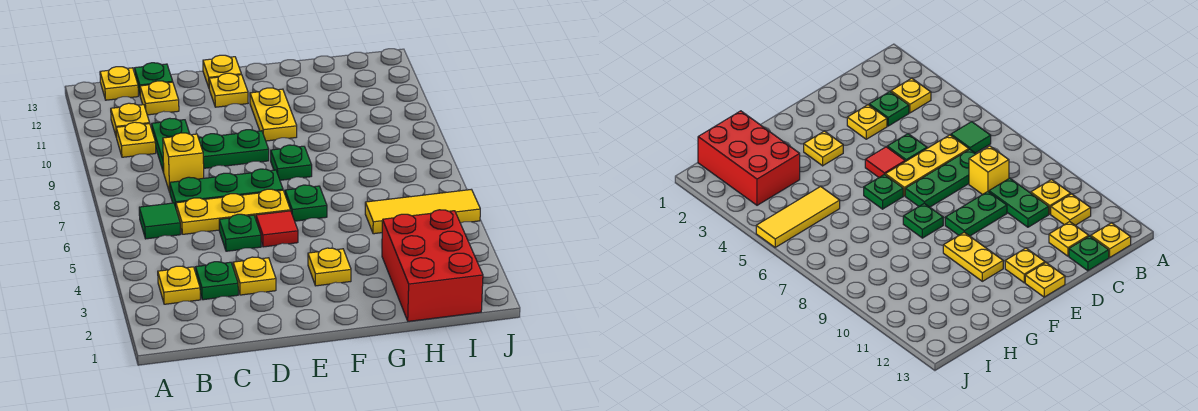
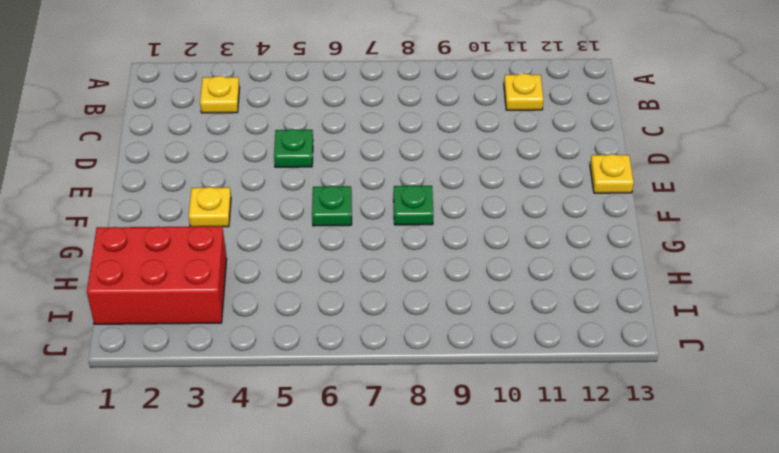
none -> green 1x1 tile [139,203,180,239]
none -> yellow 1x1 plate [116,122,156,157]
none -> yellow 1x1 plate [100,67,138,100]

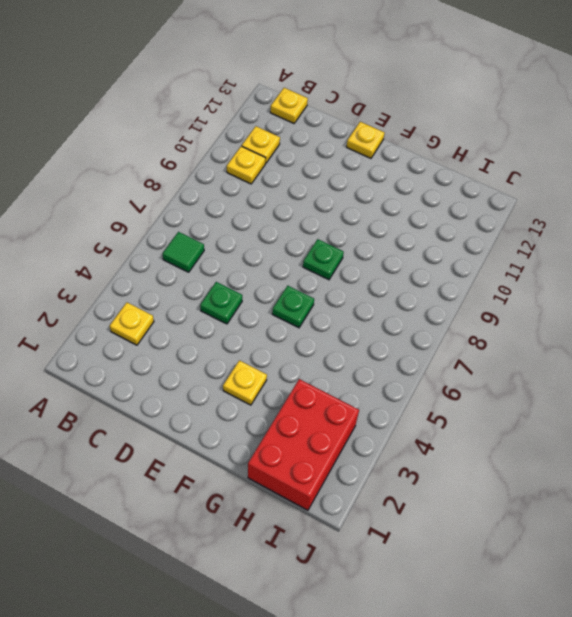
none -> green 1x1 plate [196,262,238,300]
none -> yellow 1x3 plate [176,189,290,234]
none -> green 1x3 plate [170,169,283,207]

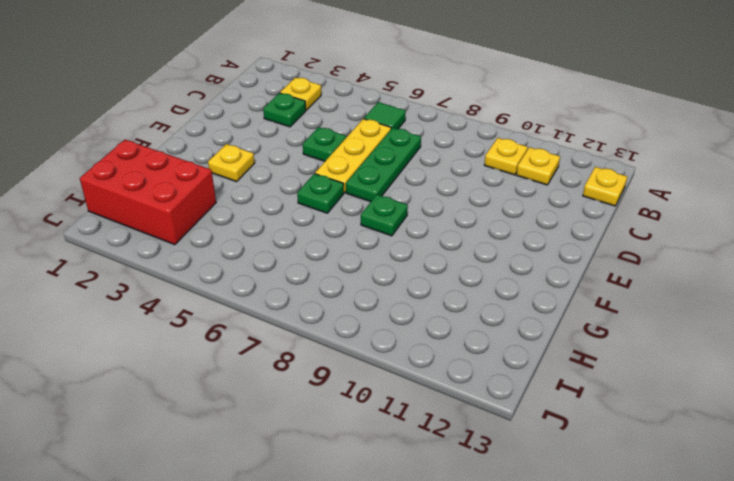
none -> yellow 1x1 brick [163,133,204,192]
none -> green 1x2 plate [152,118,190,173]
none -> yellow 1x1 plate [140,81,179,115]

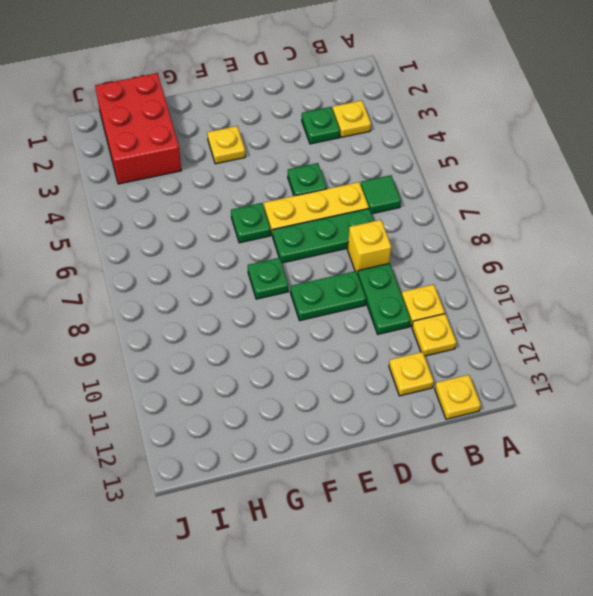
none -> green 1x1 plate [134,63,173,94]
none -> yellow 1x1 plate [233,257,276,295]
none -> red 1x1 tile [256,211,298,247]

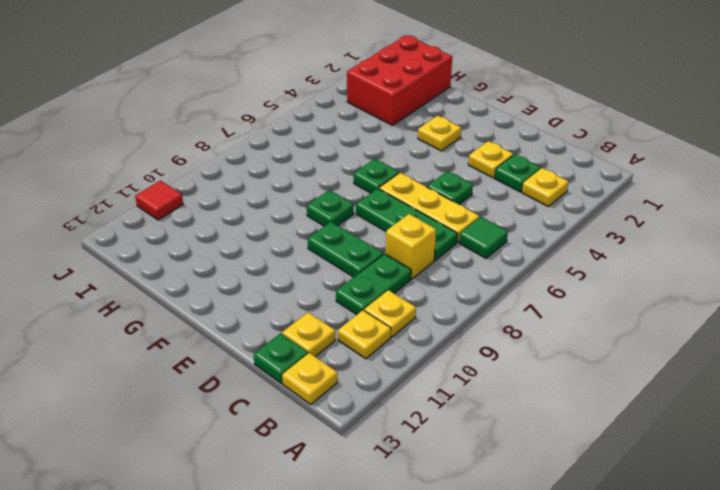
red 1x1 tile [135,181,183,220] -> red 1x1 tile moved to [256,211,298,247]
none -> yellow 1x1 plate [209,73,248,107]
none -> yellow 1x1 plate [203,55,241,87]
none -> yellow 1x2 plate [250,88,297,141]

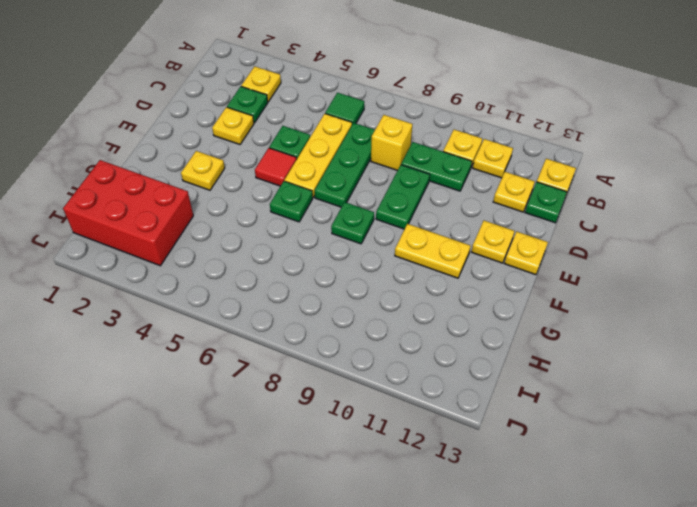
none -> yellow 1x3 tile [365,189,480,234]

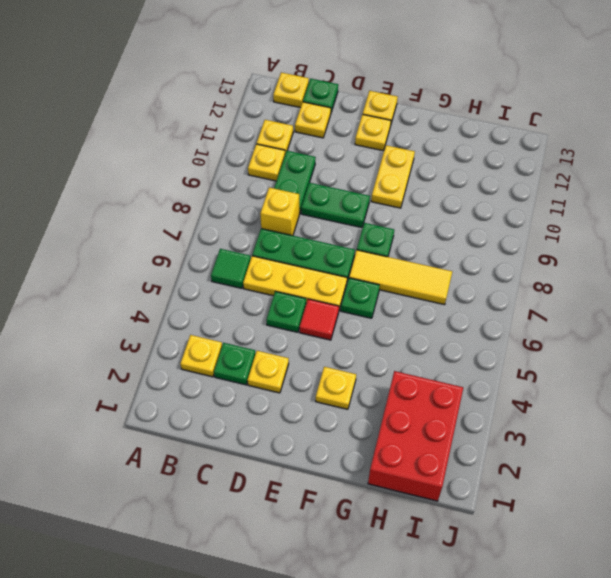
yellow 1x3 tile [349,250,452,305] -> yellow 1x3 tile moved to [365,189,480,234]

